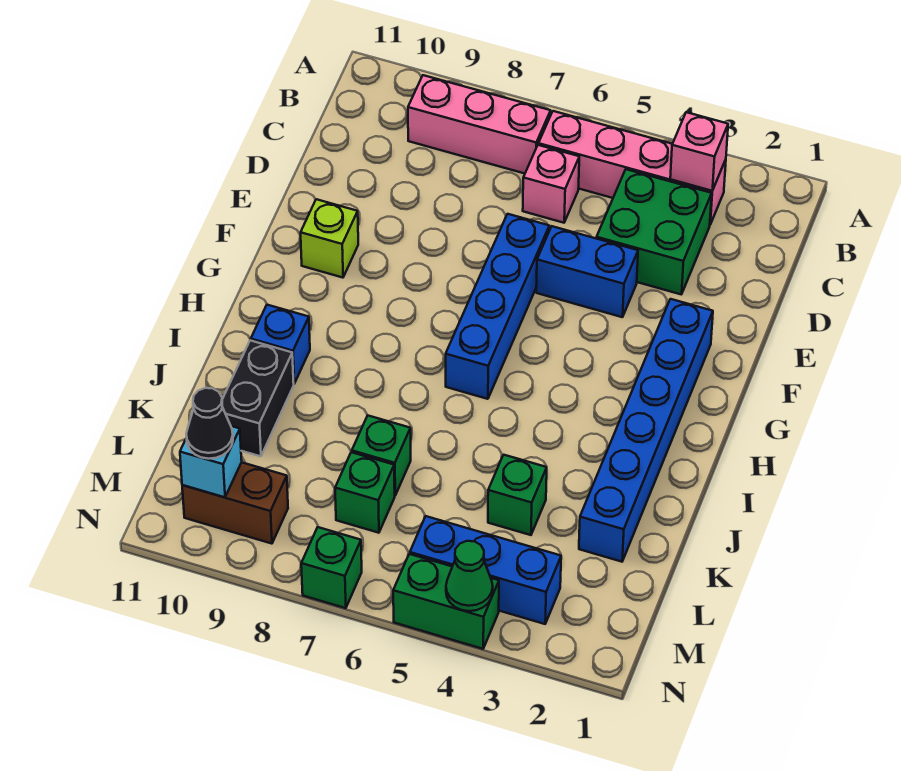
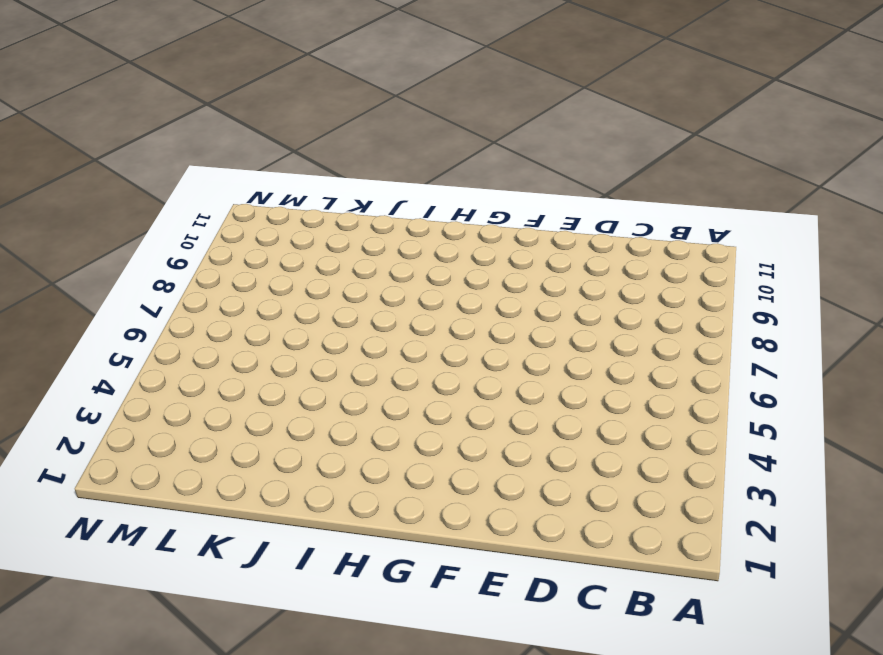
none -> pink 1x4 brick [538,111,726,224]
none -> pink 1x3 brick [408,75,551,174]
none -> green 2x2 brick [597,169,712,294]

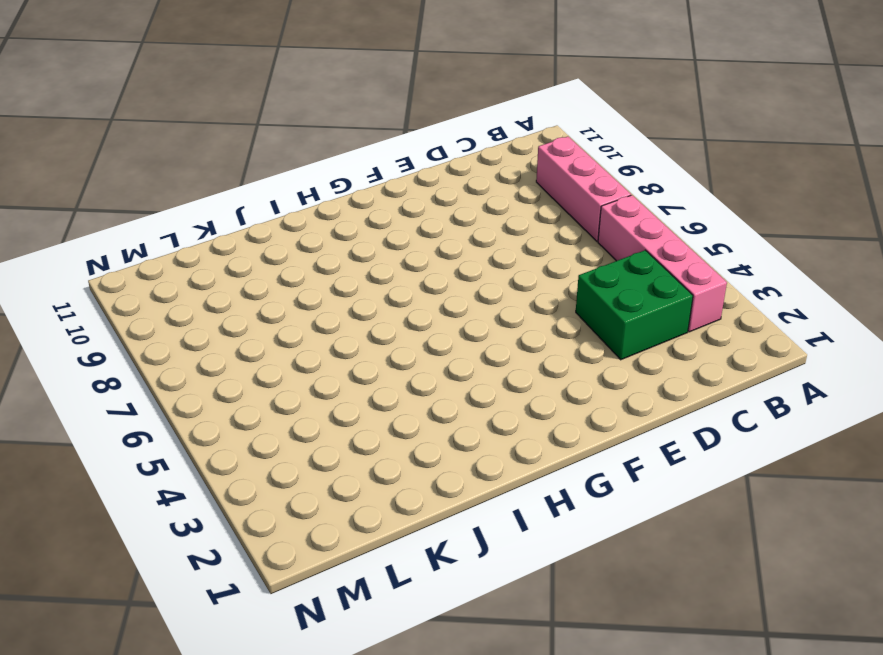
none -> pink 1x1 brick [523,145,579,223]
none -> blue 1x2 brick [536,226,638,317]
none -> blue 1x4 brick [446,214,549,399]

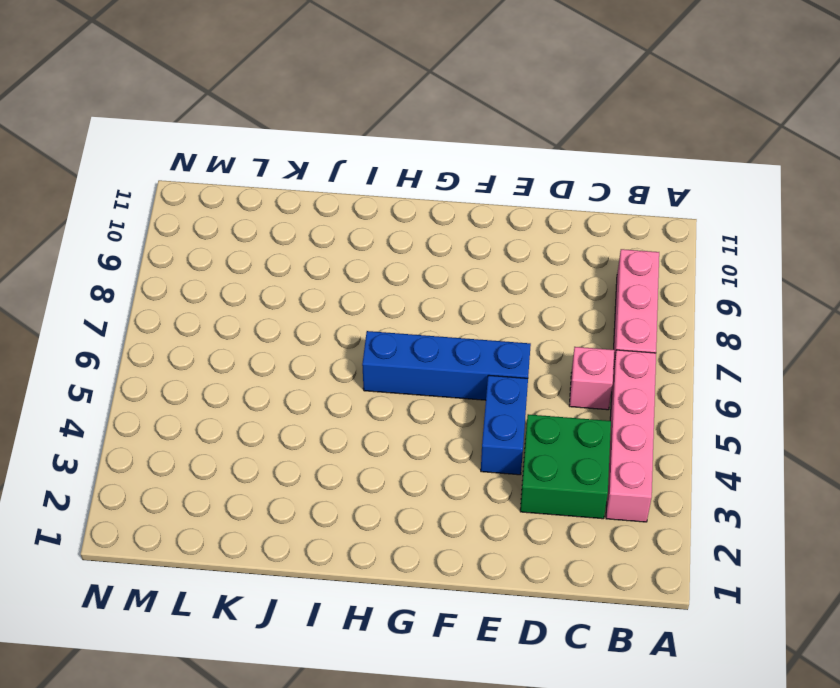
none -> blue 1x6 brick [579,299,713,562]
none -> lime 1x1 brick [301,199,358,278]
none -> blue 1x1 brick [251,305,310,384]

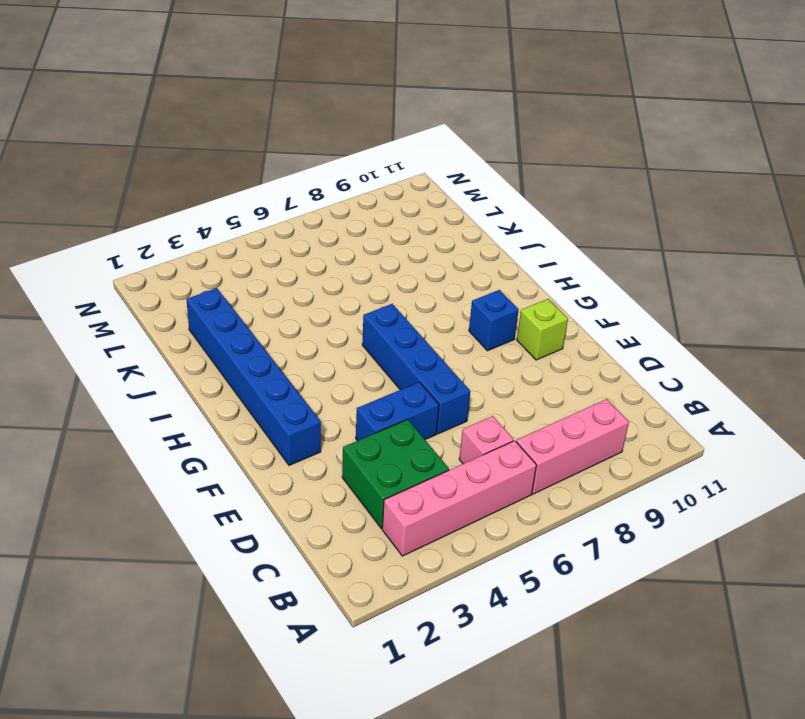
blue 1x1 brick [469,290,519,351] -> blue 1x1 brick moved to [251,305,310,384]
none -> black 1x2 brick [222,340,294,456]
none -> green 1x1 brick [488,455,547,535]
none -> green 1x1 brick [352,415,411,495]

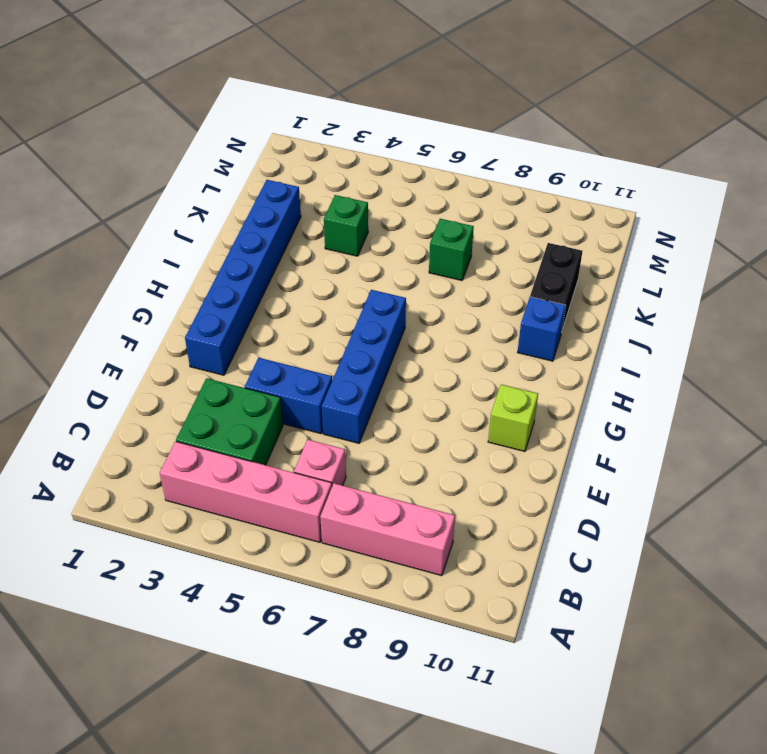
none -> green 1x1 brick [335,452,395,533]
none -> blue 1x3 brick [410,516,561,624]
none -> brown 1x2 brick [182,462,288,544]

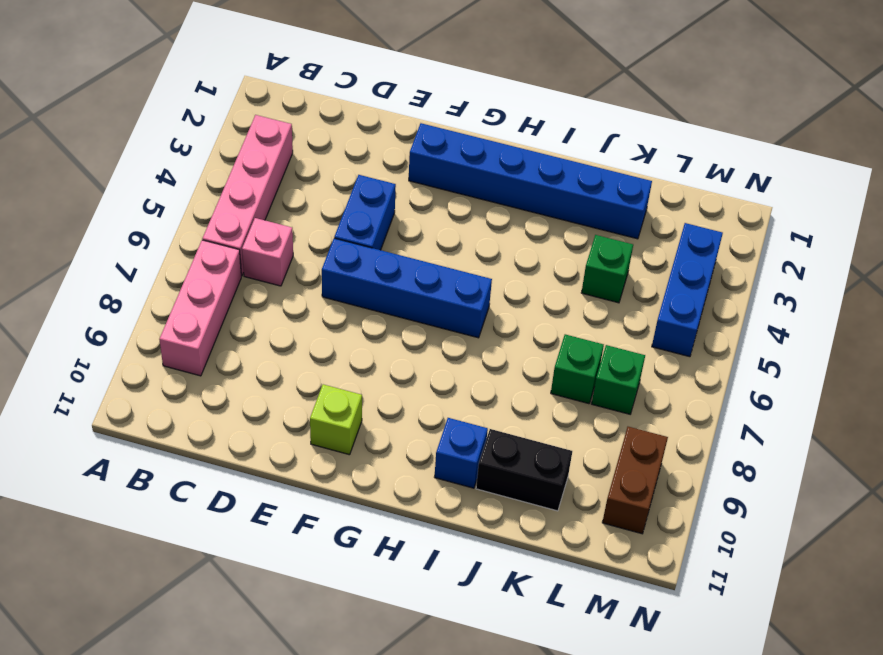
none -> green 2x2 brick [597,169,712,294]
none -> green 1x2 brick [393,554,499,649]
none -> green 1x1 brick [301,527,362,608]

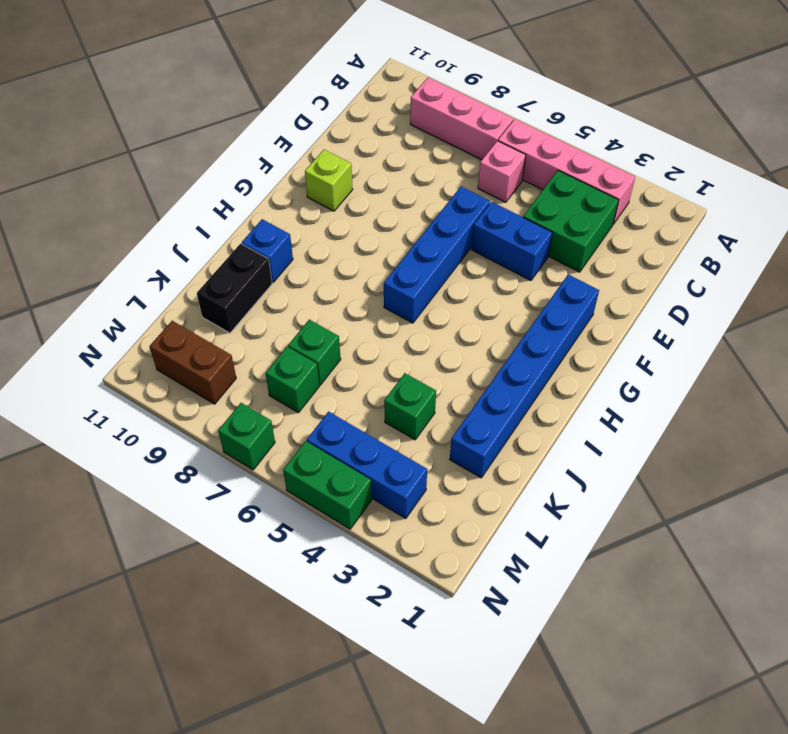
none -> pink 1x1 brick [670,112,728,191]
none -> cyan 1x1 brick [180,426,242,497]
none -> green 1x1 cone [446,541,493,611]

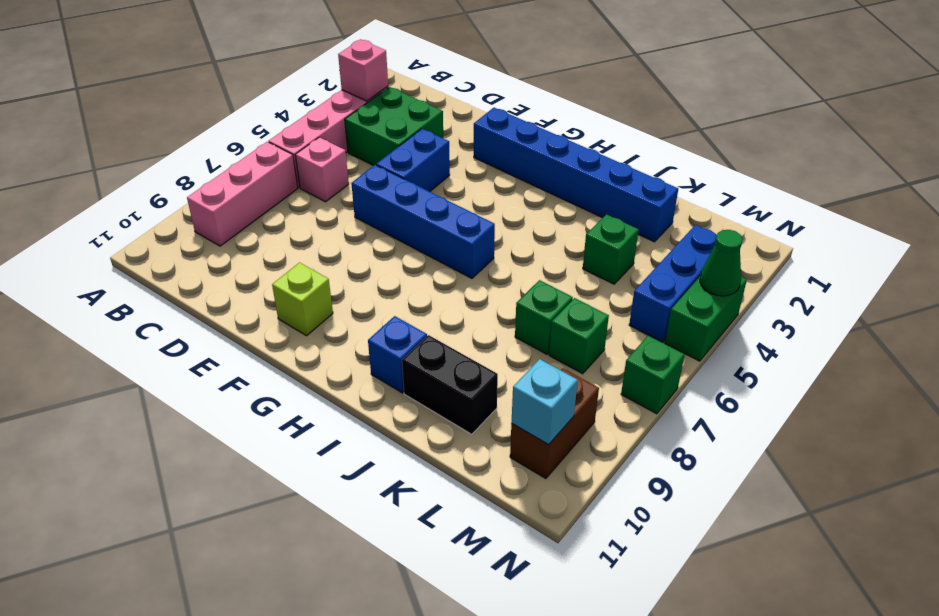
none -> black 1x1 cone [186,388,233,459]

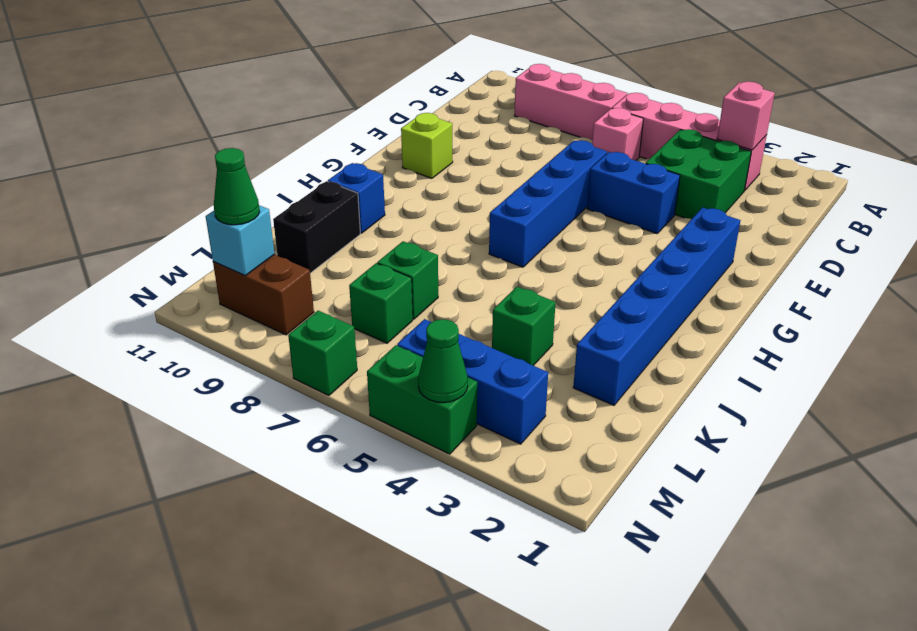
green 1x1 cone [214,148,260,225] -> black 1x1 cone [186,388,233,459]

